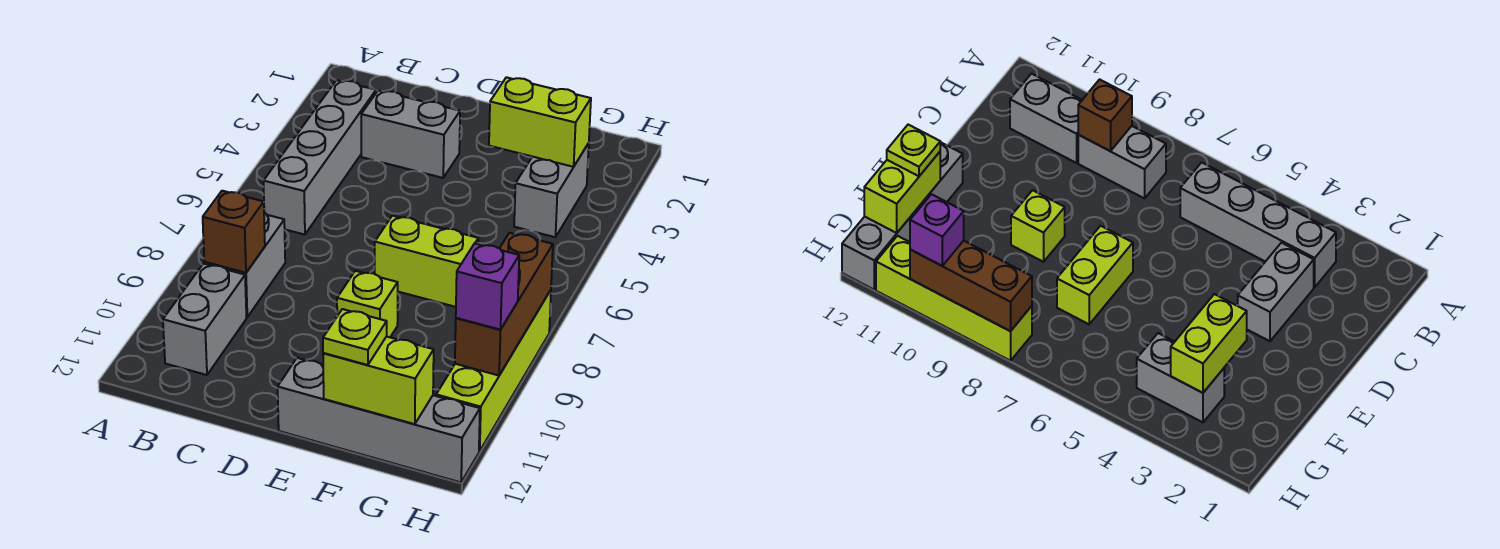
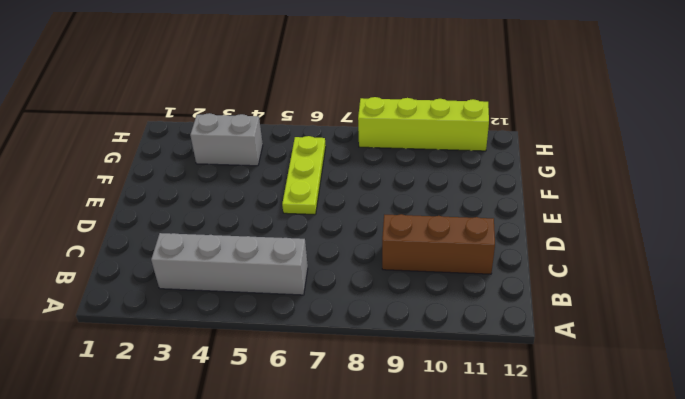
brown 1x3 brick [382,214,495,274] -> brown 1x3 brick moved to [455,233,553,375]
lime 1x3 plate [282,136,326,215] -> none
none -> grey 1x2 brick [204,213,285,317]
none -> grey 1x2 brick [163,264,246,375]
none -> grey 1x2 brick [361,90,460,178]

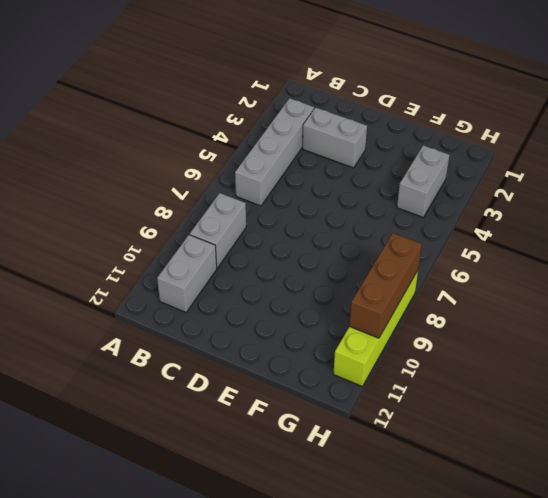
none -> lime 1x2 brick [375,216,478,307]
none -> lime 1x1 brick [337,271,398,337]
none -> grey 1x4 brick [278,358,480,482]

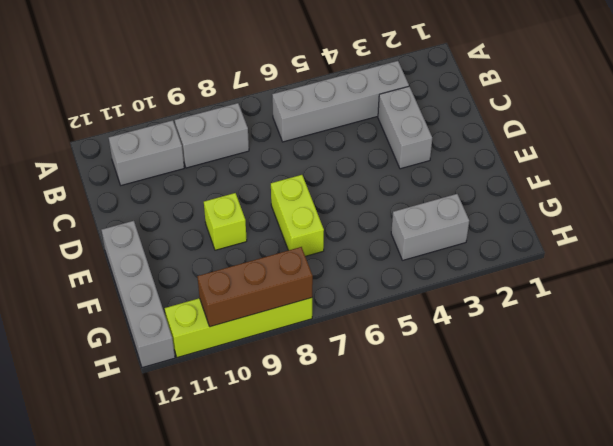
none -> brown 1x1 brick [203,191,265,273]
none -> lime 1x2 brick [489,77,591,167]
none -> lime 1x2 brick [323,336,434,424]

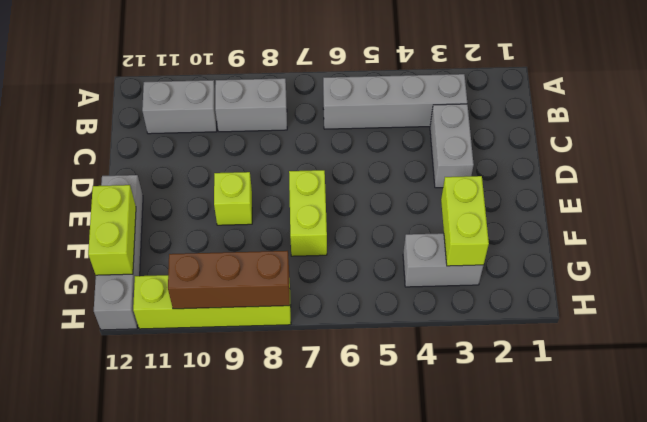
none -> brown 1x1 brick [203,191,265,273]
none -> lime 1x1 plate [323,309,387,365]
none -> purple 1x1 brick [456,243,519,330]

